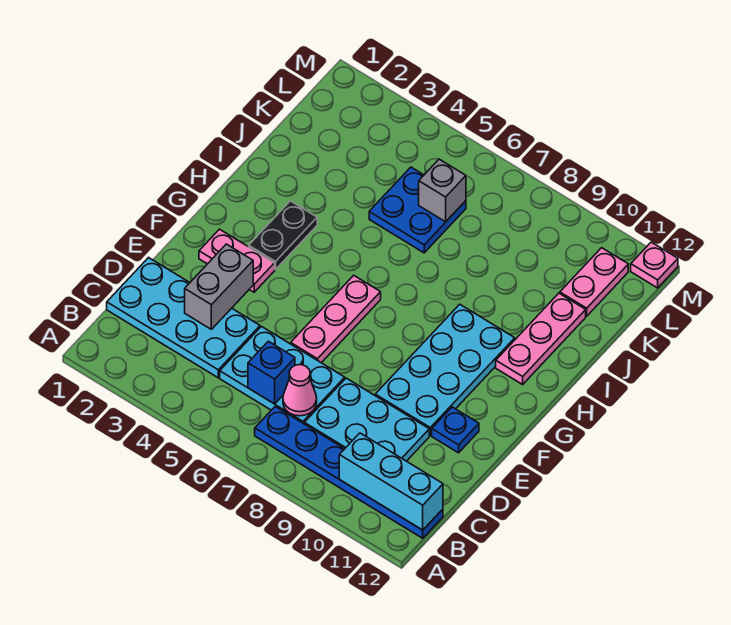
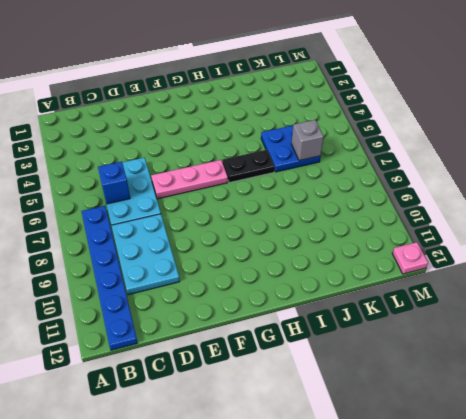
black 1x2 plate [222,150,275,183] -> black 1x2 plate moved to [249,201,317,270]
none -> cyan 2x4 plate [107,258,260,378]
none -> cyan 2x4 plate [375,304,515,435]
none -> blue 1x1 plate [432,407,479,453]

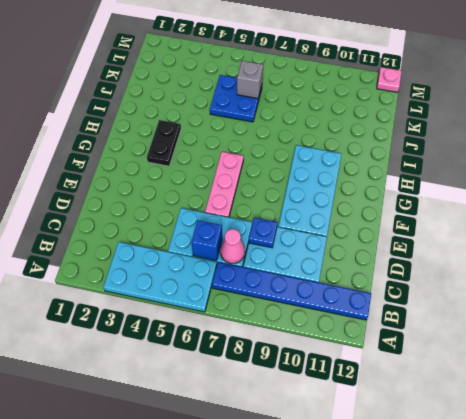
cyan 2x4 plate [103,242,217,312] -> cyan 2x4 plate moved to [107,258,260,378]
blue 1x1 plate [249,218,278,248] -> blue 1x1 plate moved to [432,407,479,453]
none -> pink 1x2 plate [199,229,275,292]
none -> pink 1x3 plate [496,293,586,384]
none -> pink 1x2 plate [560,248,628,316]

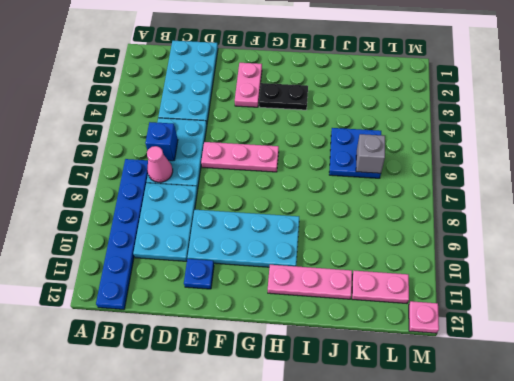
none -> cyan 1x3 brick [339,433,443,530]
none -> grey 1x2 brick [185,244,253,329]

